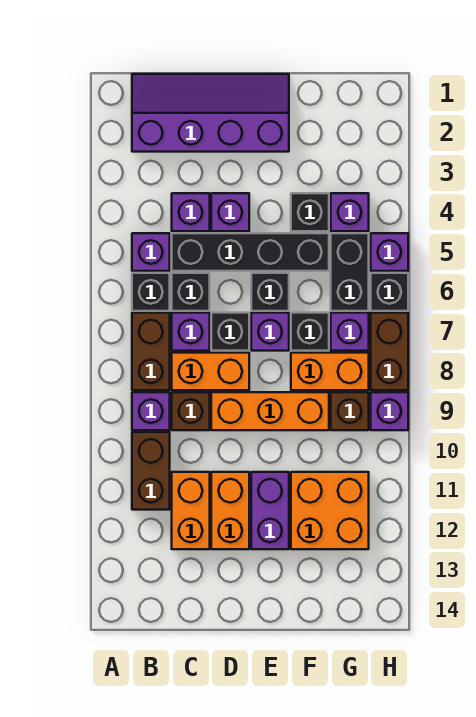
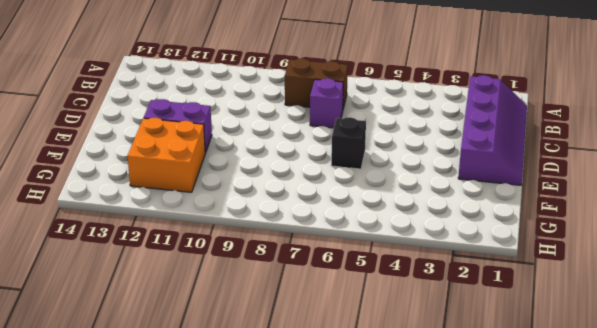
none -> purple 1x1 brick [132,233,170,271]
none -> black 1x1 brick [132,273,170,311]
none -> purple 1x1 brick [132,392,170,430]
none -> brown 1x2 brick [132,432,170,510]

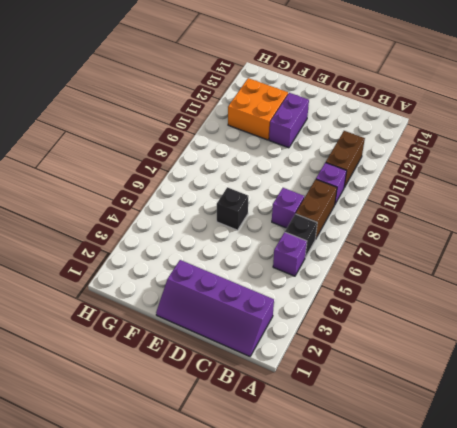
none -> purple 1x1 brick [172,193,210,231]
none -> black 1x4 brick [172,233,329,271]
none -> black 1x1 brick [172,273,210,311]
none -> orange 1x2 brick [172,353,249,390]

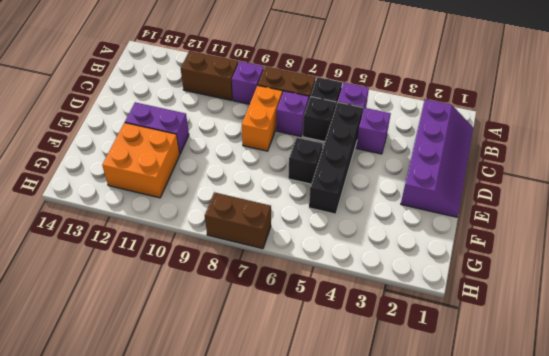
none -> brown 1x1 brick [172,392,210,430]
none -> orange 1x2 brick [172,472,210,549]
none -> purple 1x1 brick [211,193,249,231]
none -> black 1x1 brick [211,313,249,351]

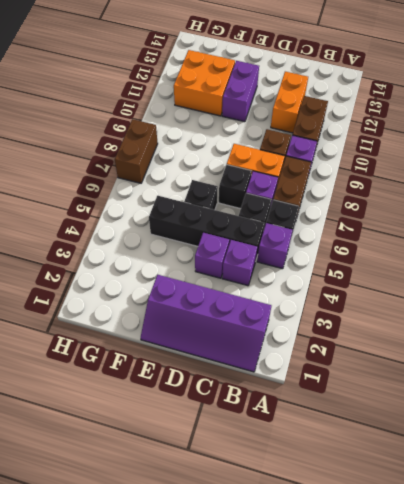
none -> orange 1x3 brick [211,392,329,430]
none -> orange 1x2 brick [211,472,249,549]
none -> purple 1x1 brick [251,313,289,351]
none -> black 1x1 brick [291,193,329,231]

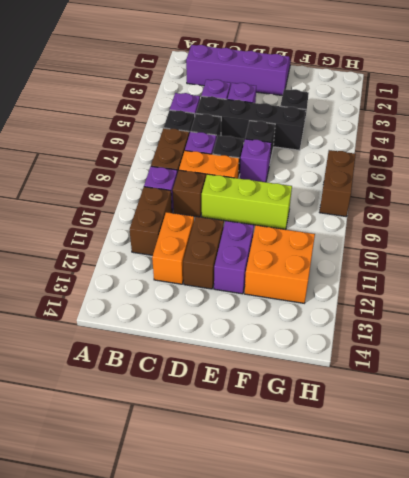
lime 1x3 brick [202,174,292,230] -> orange 1x3 brick [211,392,329,430]
brown 1x2 brick [183,216,224,289] -> orange 1x2 brick [211,472,249,549]
none -> black 1x1 brick [291,313,329,351]
none -> orange 1x2 brick [291,353,369,390]
none -> purple 1x1 brick [331,193,369,231]
none -> black 1x2 brick [331,233,369,311]

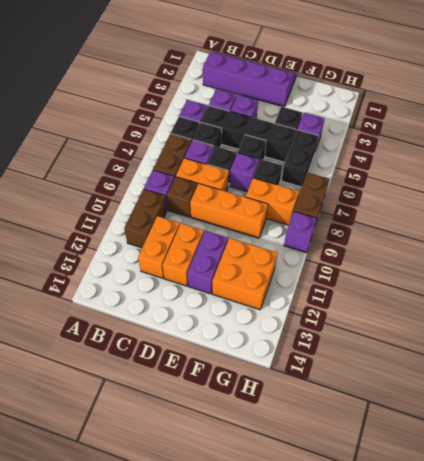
none -> purple 1x1 brick [331,313,369,351]
none -> brown 1x1 brick [331,392,369,430]
none -> purple 1x1 brick [371,233,408,271]
none -> black 1x1 brick [371,273,408,311]

